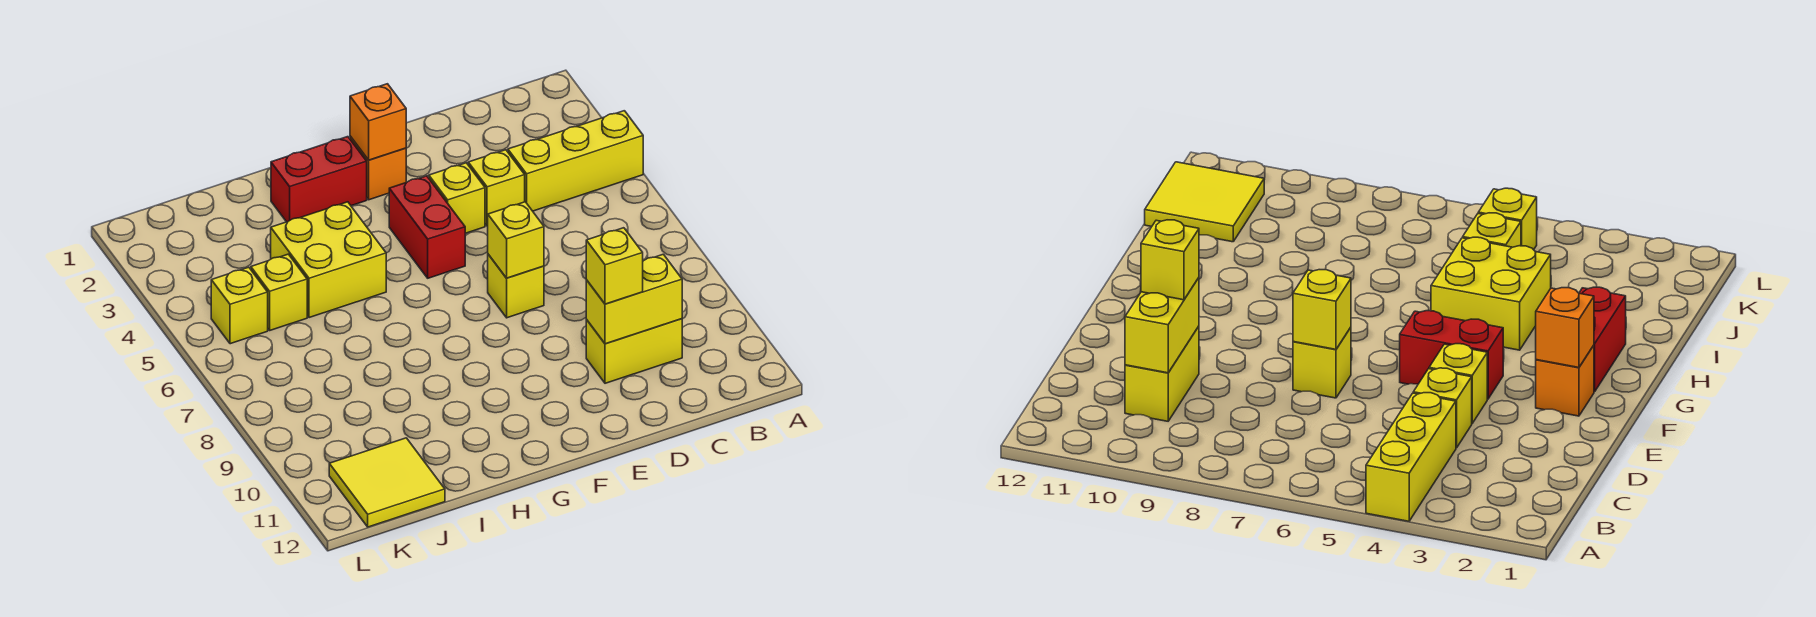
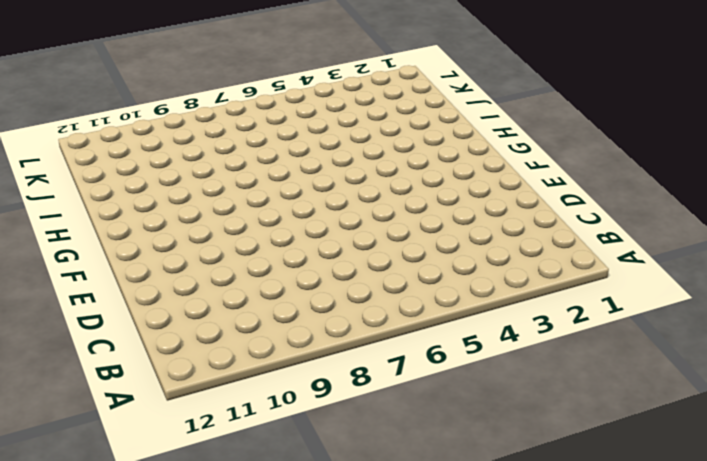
none -> yellow 1x3 brick [508,111,643,211]
none -> yellow 1x2 brick [586,319,682,383]
none -> yellow 1x1 brick [468,150,525,226]

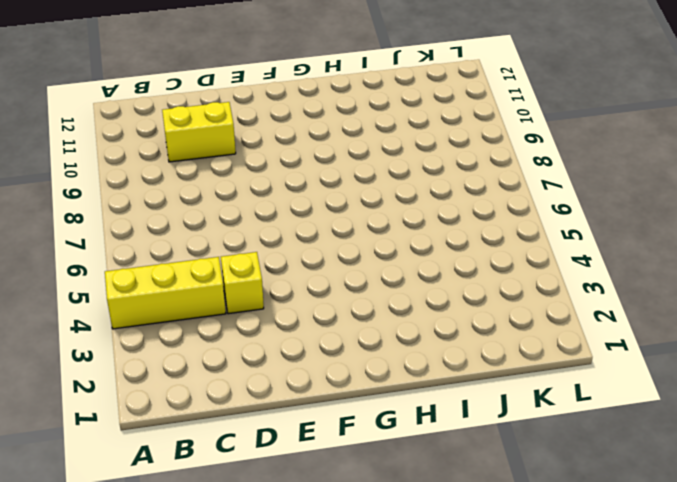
none -> yellow 1x1 brick [429,163,485,233]
none -> yellow 1x1 brick [488,254,544,318]
none -> orange 1x1 brick [350,136,406,200]

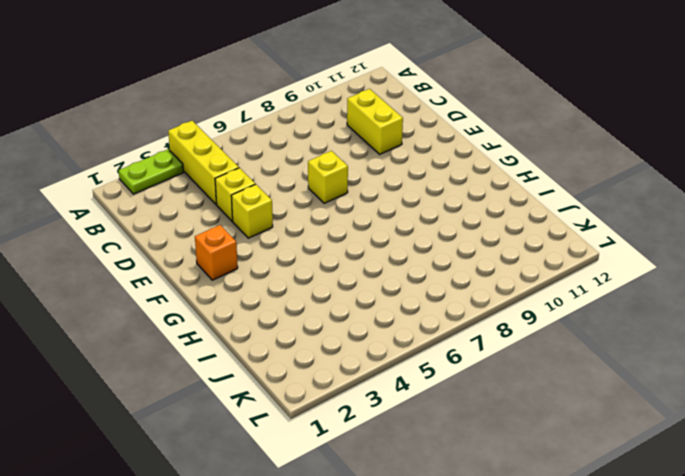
lime 1x2 plate [119,149,183,194] -> none
none -> red 1x2 brick [389,176,465,278]
none -> red 1x2 brick [271,137,367,222]
none -> yellow 2x2 brick [271,202,386,318]

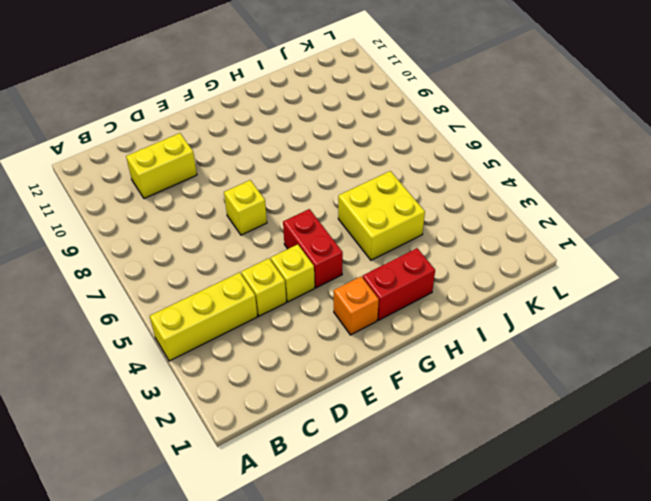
none -> yellow 1x1 brick [251,254,307,330]
none -> yellow 2x2 tile [329,438,445,527]
none -> yellow 1x1 brick [211,267,268,344]

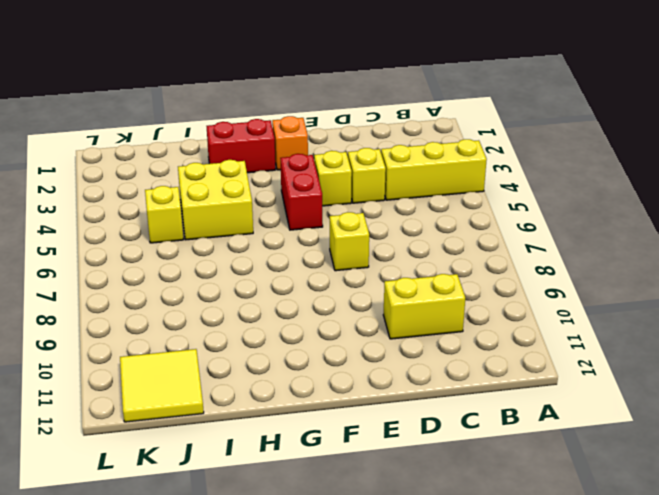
none -> yellow 1x1 brick [211,267,268,344]
none -> yellow 1x2 brick [586,254,682,344]
none -> yellow 1x1 brick [488,202,544,278]

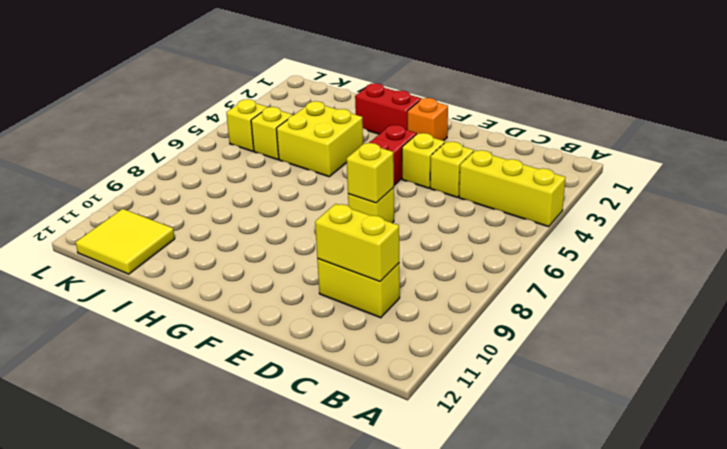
none -> orange 1x1 brick [350,84,406,160]
none -> yellow 1x1 brick [586,228,643,304]

